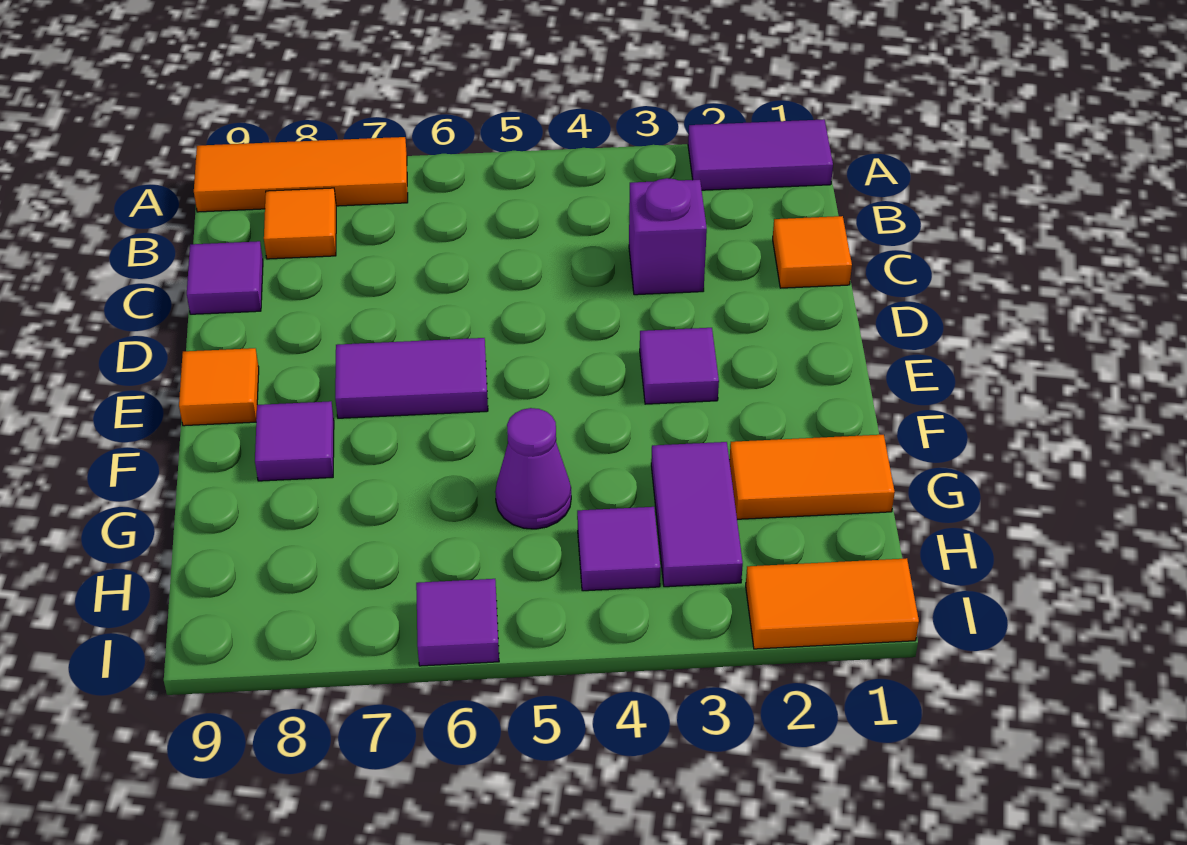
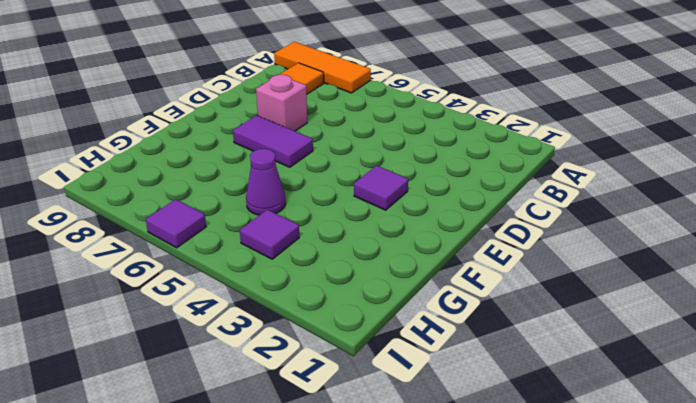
pink 1x1 brick [256,75,307,131] -> none
none -> purple 1x2 tile [688,119,833,190]
none -> orange 1x1 tile [773,216,852,288]
none -> purple 1x1 brick [629,178,707,295]

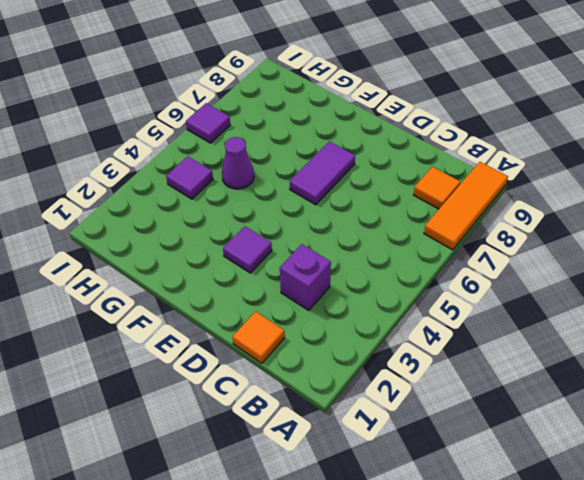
none -> purple 1x2 tile [688,119,833,190]
none -> purple 1x1 tile [187,241,263,314]
none -> orange 1x1 tile [179,348,259,426]

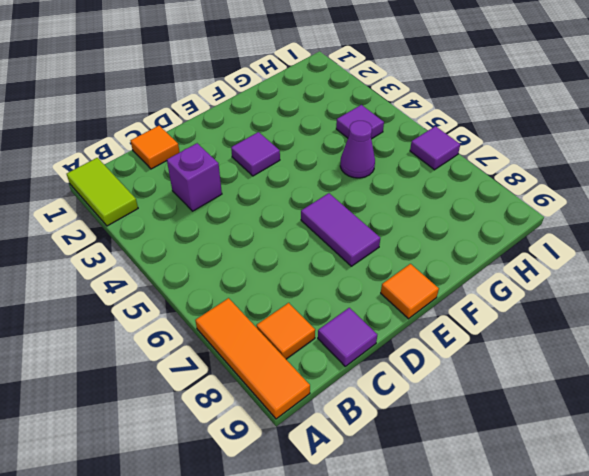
lime 1x2 tile [67,158,138,226] -> purple 1x2 tile [688,119,833,190]
none -> purple 1x1 tile [255,401,334,481]
none -> orange 1x2 tile [729,435,895,519]
none -> purple 1x2 tile [651,442,743,587]

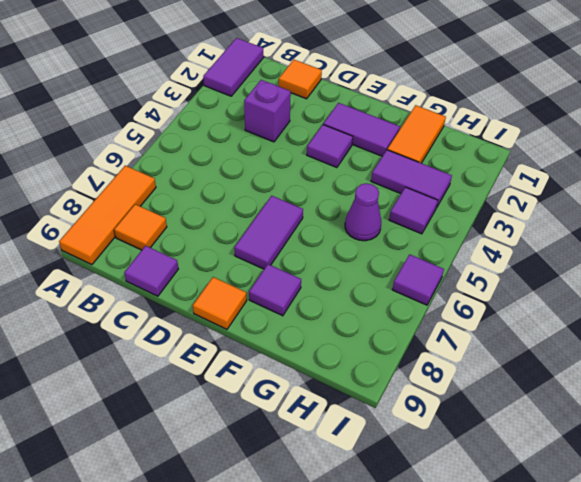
purple 1x2 tile [323,103,400,156] -> none
none -> orange 1x2 tile [746,558,919,649]

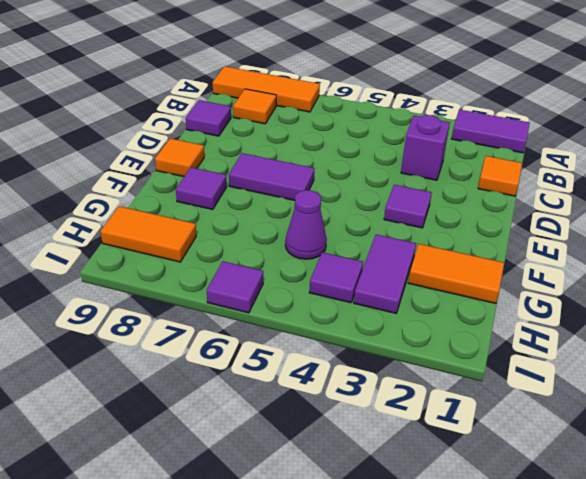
orange 1x2 tile [100,206,196,262] -> orange 1x2 tile moved to [746,558,919,649]

